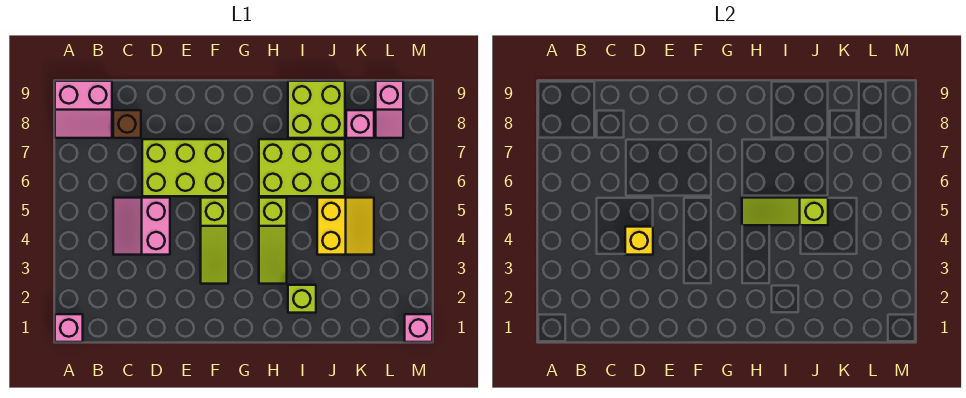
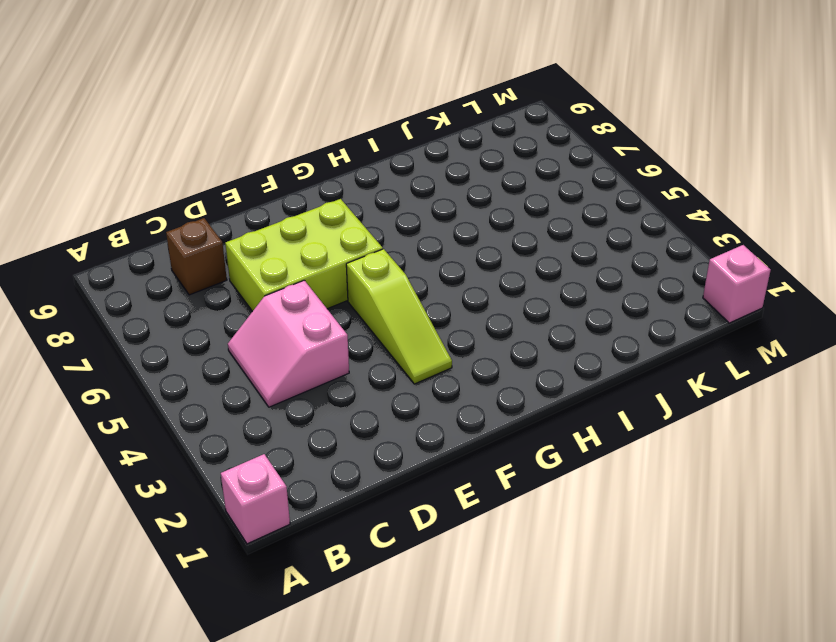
none -> pink 2x2 slope [55,81,112,138]
none -> lime 1x3 slope [259,198,287,284]
none -> lime 2x3 brick [259,139,345,196]

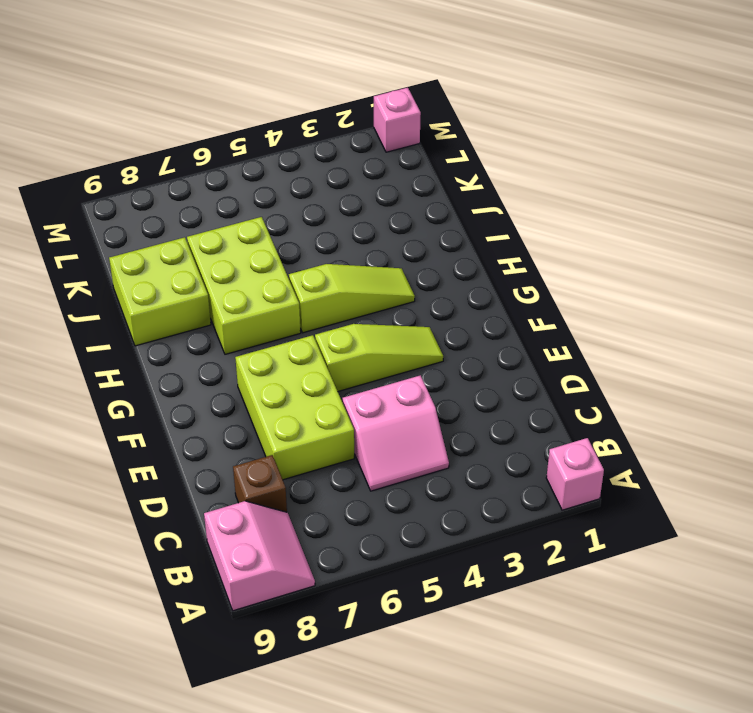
none -> lime 1x1 brick [288,285,316,313]
none -> yellow 2x2 slope [317,198,374,255]
none -> pink 1x1 brick [346,110,374,138]

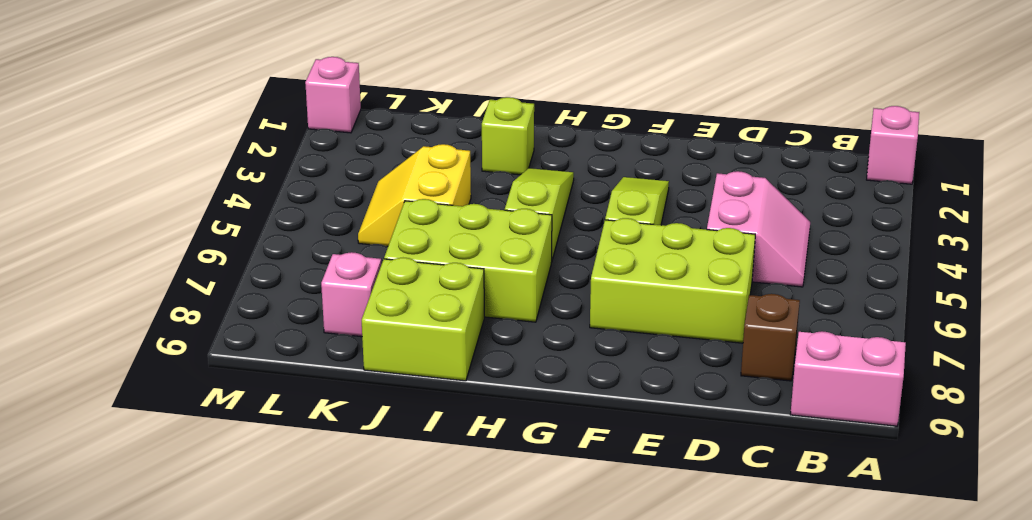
none -> pink 1x2 slope [376,81,403,138]
none -> yellow 1x1 brick [625,227,653,255]
none -> lime 1x3 slope [742,198,828,225]

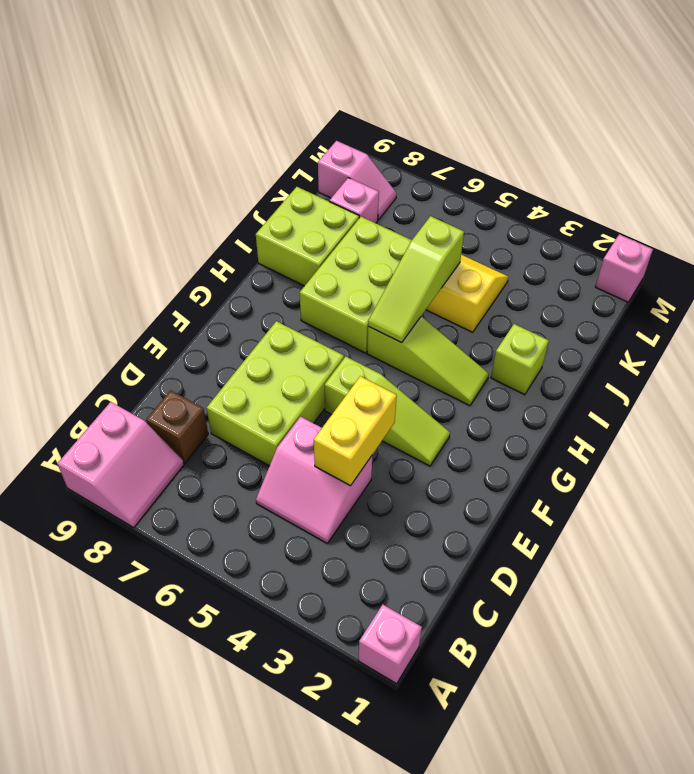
yellow 1x2 brick [314,376,397,486] -> yellow 1x1 brick [625,227,653,255]

